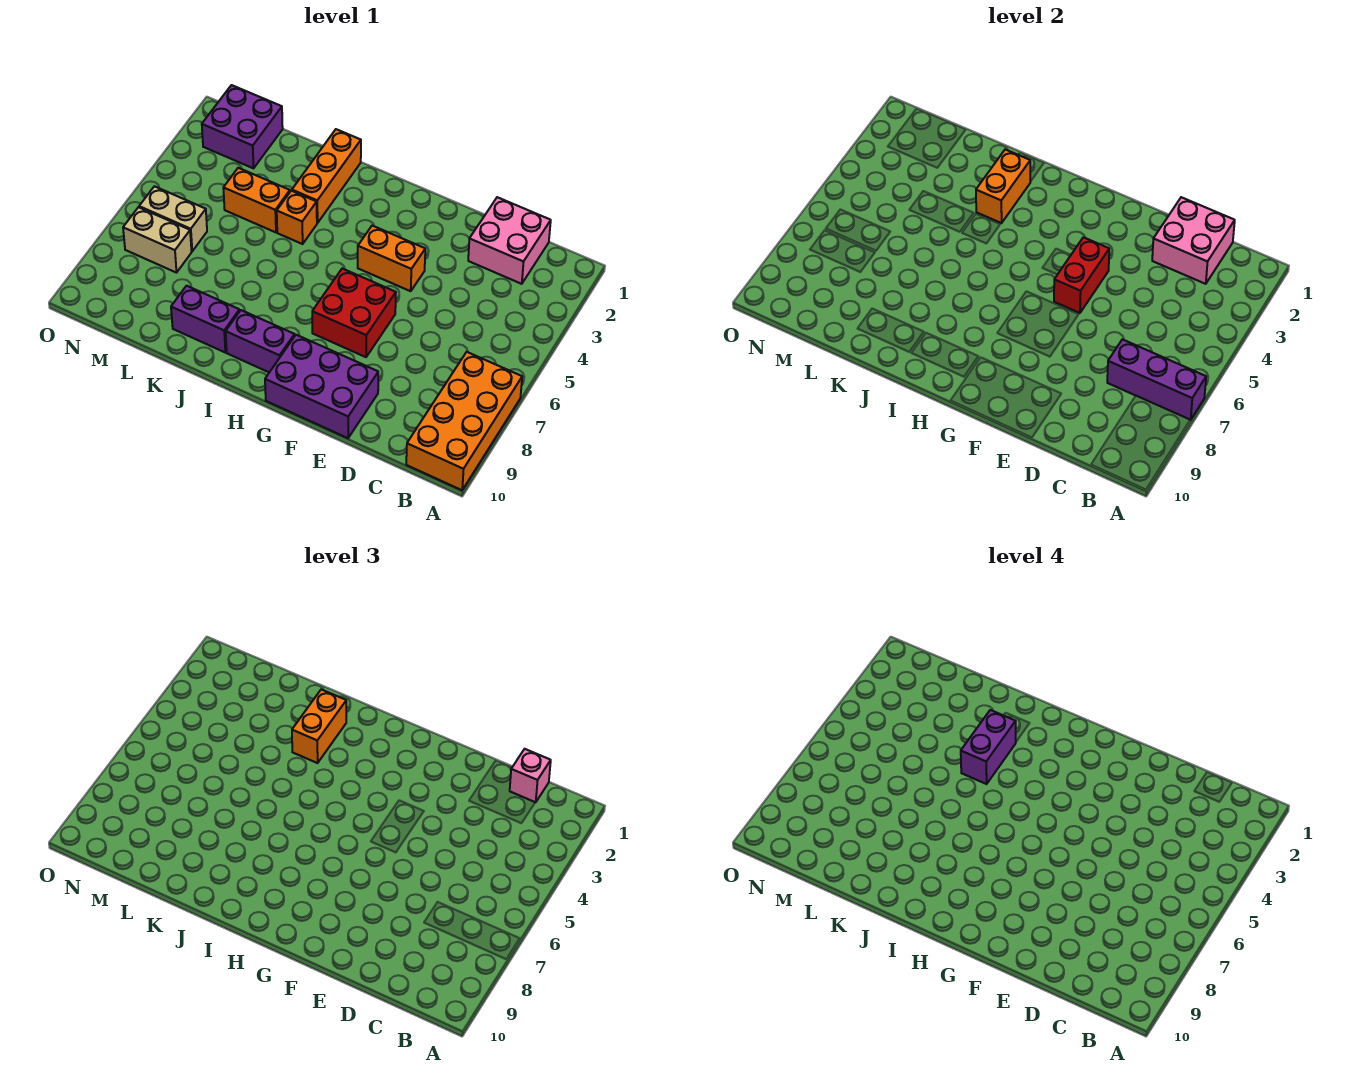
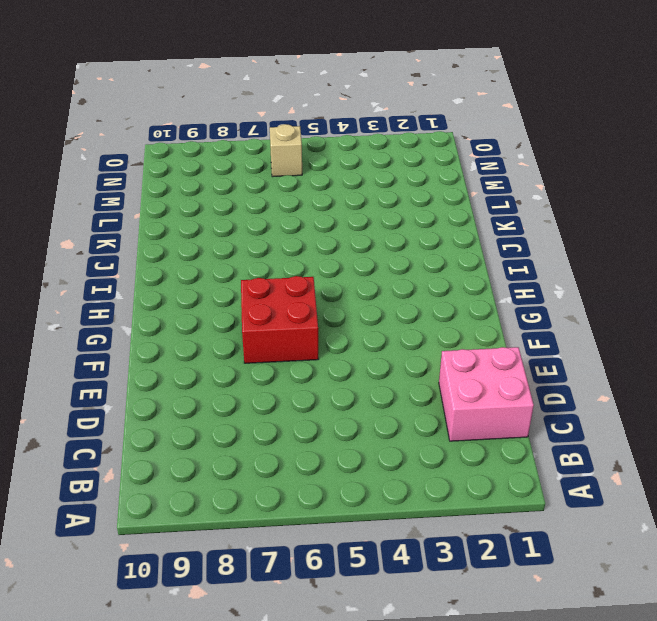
tan 1x1 brick [270,124,302,177] -> tan 1x2 brick [139,186,207,251]
none -> orange 2x4 brick [406,352,522,490]
none -> purple 2x3 brick [265,335,378,438]
none -> orange 1x2 brick [358,226,425,291]

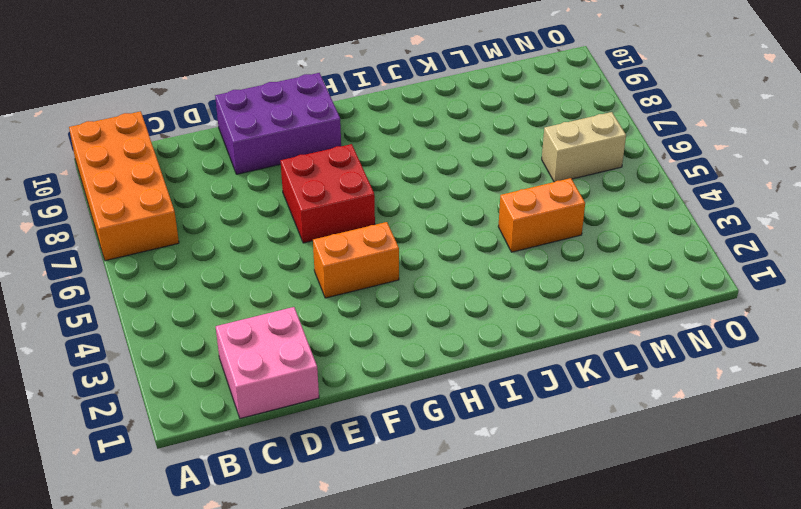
none -> purple 1x2 brick [226,310,295,372]
none -> orange 1x3 brick [292,129,361,223]
none -> orange 1x1 brick [277,191,317,244]

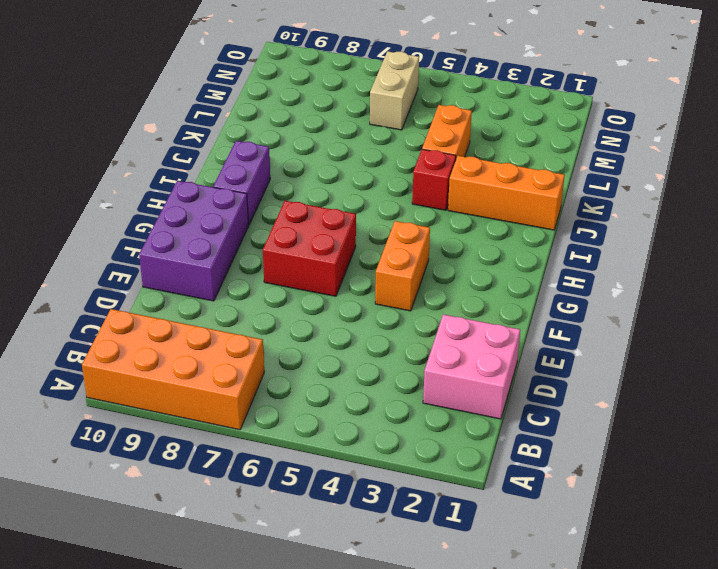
red 1x1 brick [412,149,456,210] -> orange 1x1 brick [277,191,317,244]
none -> purple 1x2 brick [171,286,240,352]
none -> purple 2x2 brick [202,85,283,168]
none -> tan 1x2 brick [123,207,192,273]

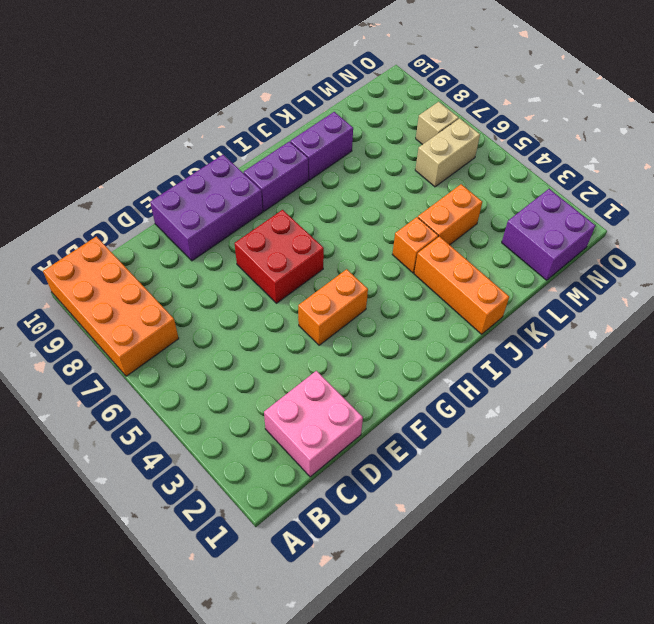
tan 1x1 brick [416,102,459,145] -> tan 1x2 brick [123,207,192,273]
none -> purple 1x3 brick [1107,339,1206,420]
none -> pink 2x2 brick [1152,197,1235,284]
none -> red 1x2 brick [1054,237,1109,313]

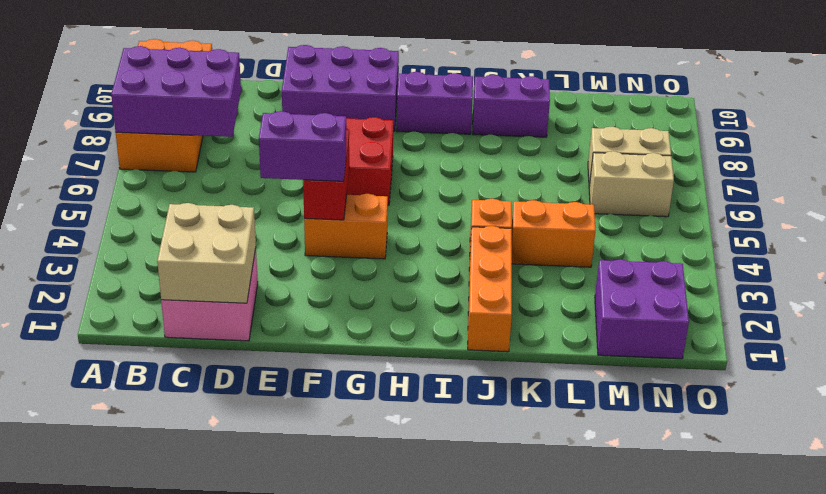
purple 2x3 brick [111,46,241,137] -> purple 1x3 brick [1107,339,1206,420]
tan 2x2 brick [157,203,256,303] -> pink 2x2 brick [1152,197,1235,284]
purple 1x2 brick [259,111,346,181] -> purple 1x2 brick turned to [961,710,1016,784]
none -> orange 1x2 brick [976,149,1030,223]
none -> pink 1x1 brick [510,749,551,802]
none -> orange 1x2 brick [292,689,346,763]

